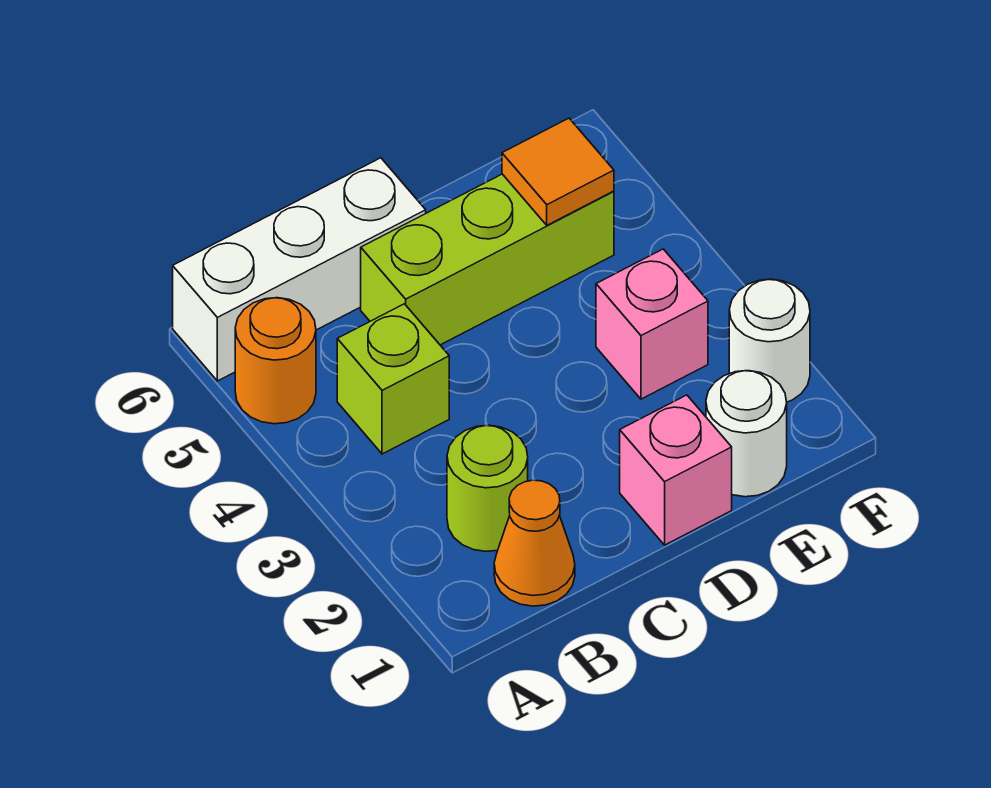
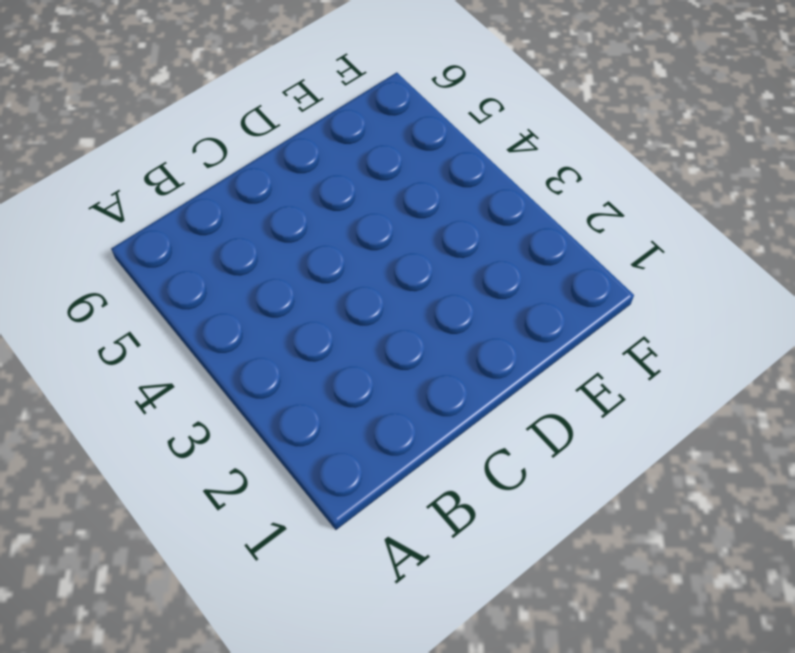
none -> orange 1x1 round brick [235,298,316,424]
none -> white 1x3 brick [173,158,426,381]

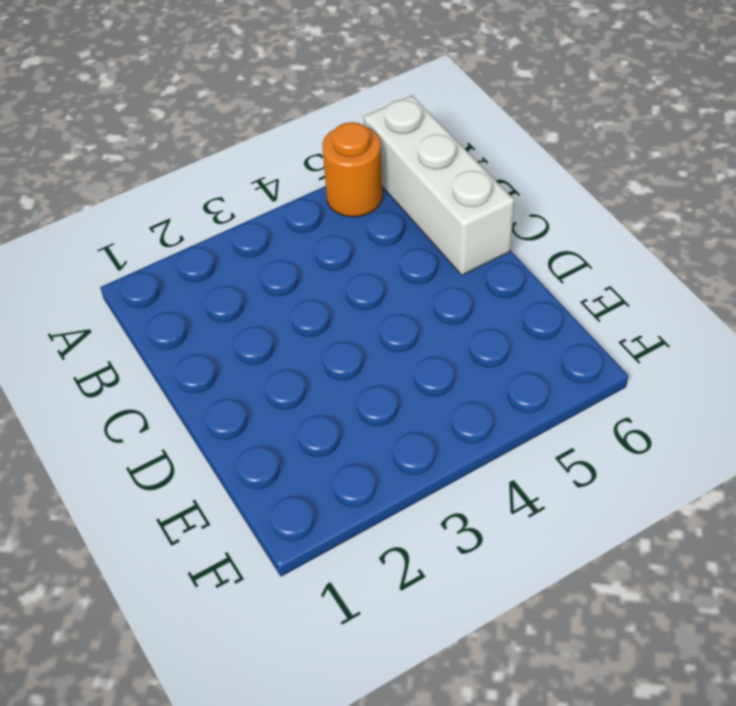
none -> orange 1x1 cone [494,480,575,606]
none -> lime 1x1 round brick [447,425,528,551]

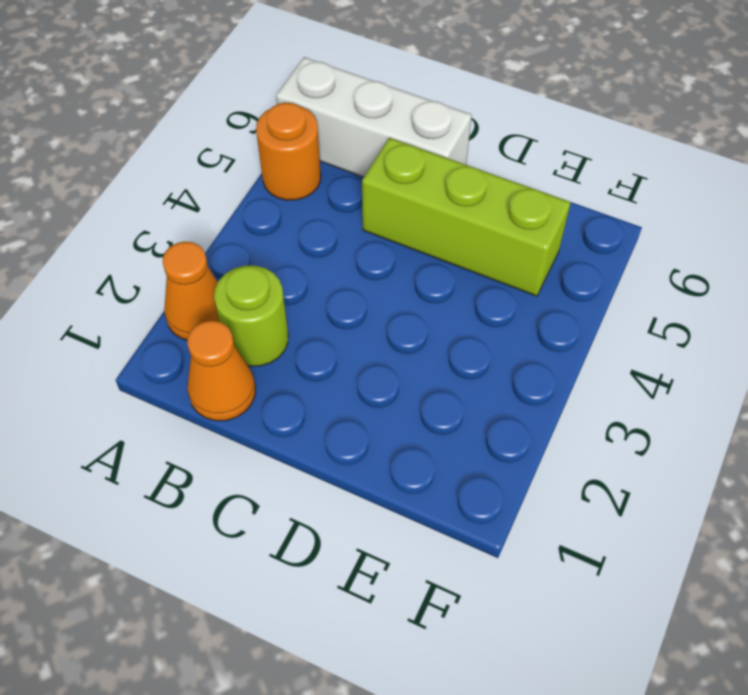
orange 1x1 cone [163,242,219,340] -> none
none -> lime 1x1 brick [337,304,449,454]
none -> pink 1x1 brick [620,395,732,545]

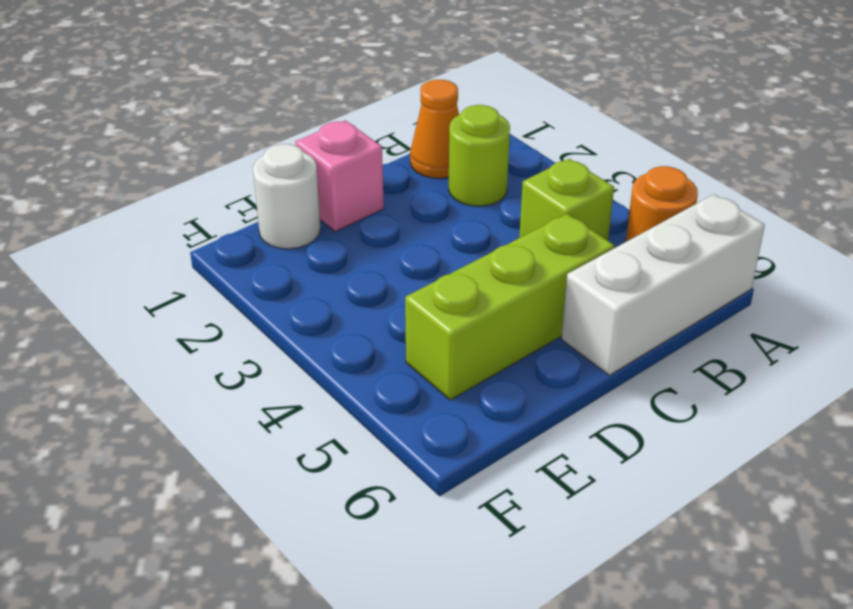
none -> pink 1x1 brick [596,249,708,399]
none -> white 1x1 round brick [729,279,810,402]

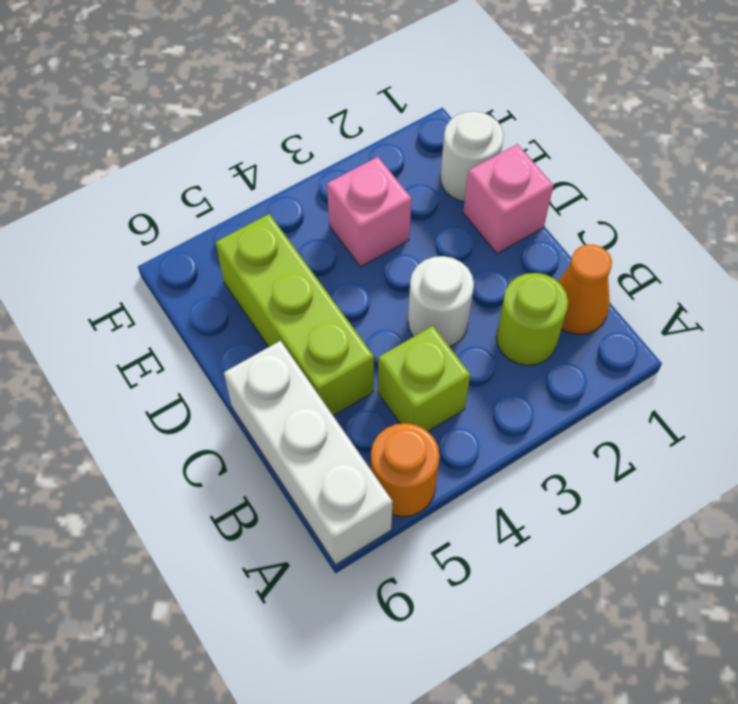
white 1x1 round brick [408,256,474,347] -> white 1x1 round brick moved to [729,279,810,402]
none -> orange 1x1 tile [502,118,614,225]

